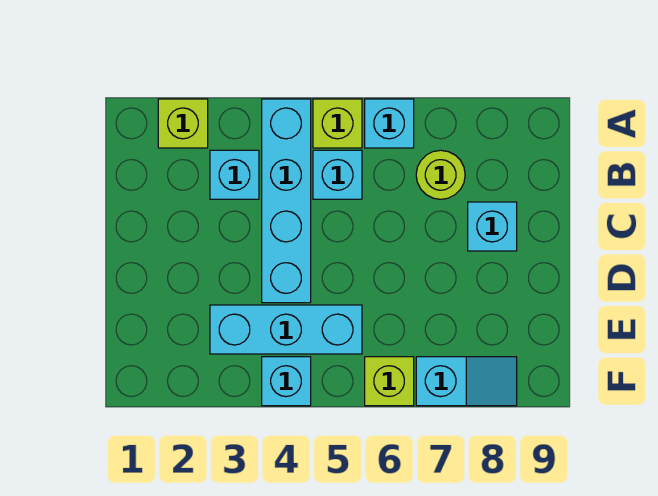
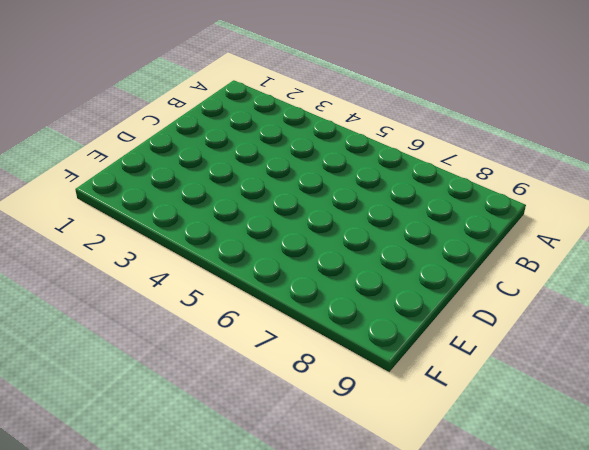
none -> lime 1x1 brick [158,99,208,148]
none -> cyan 1x4 brick [262,99,311,303]
none -> lime 1x1 brick [313,99,362,148]

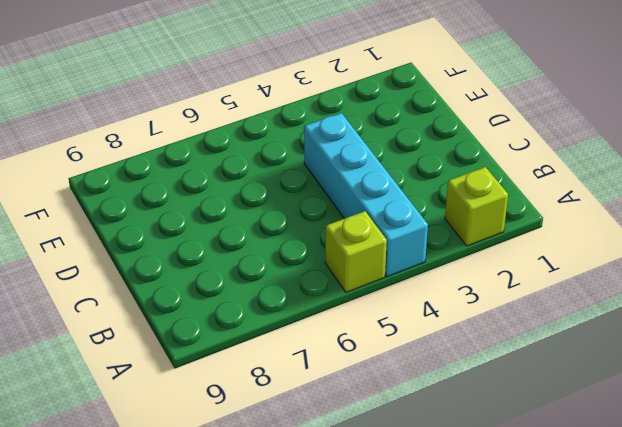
none -> cyan 1x1 brick [365,99,414,148]
none -> cyan 1x1 brick [210,150,259,199]
none -> cyan 1x1 brick [313,150,362,199]

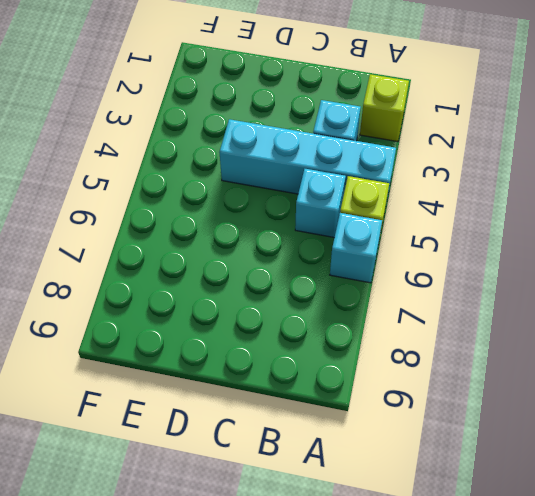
none -> lime 1x1 round brick [416,150,465,199]
none -> cyan 1x1 brick [468,202,517,251]
none -> cyan 1x3 brick [210,305,362,354]

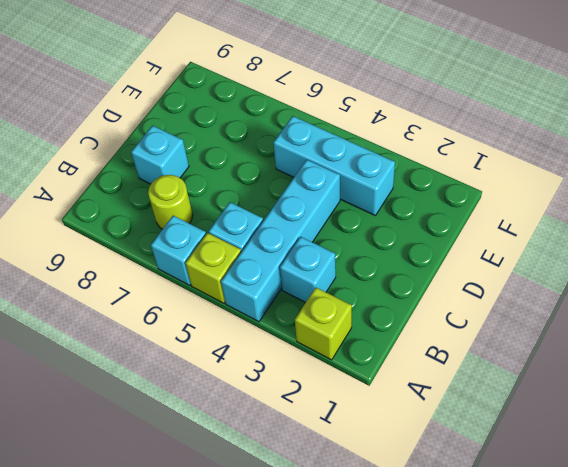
none -> cyan 1x1 brick [262,357,311,406]
none -> lime 1x1 brick [365,357,414,406]
none -> cyan 1x2 slope [416,357,517,406]

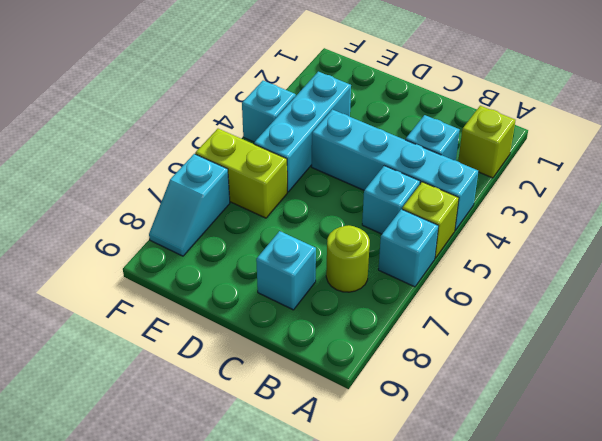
lime 1x2 brick [195,129,287,218] -> lime 1x1 brick [365,357,414,406]

